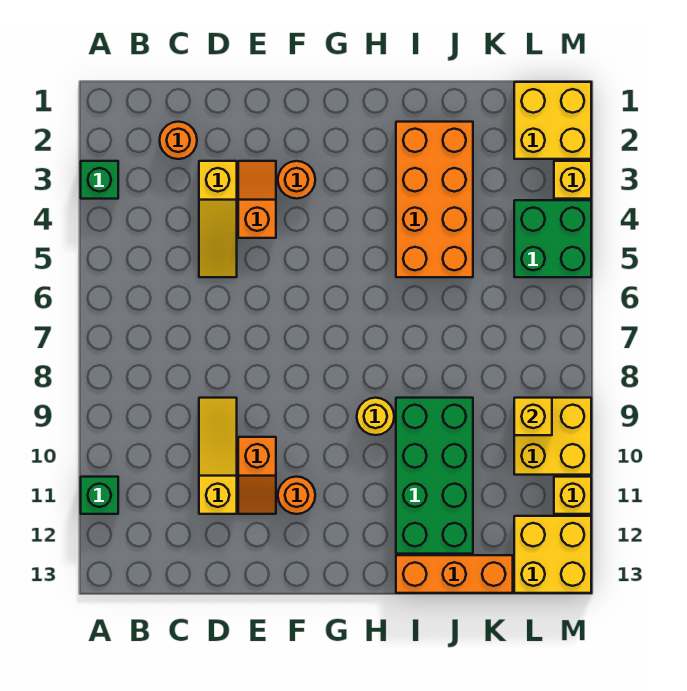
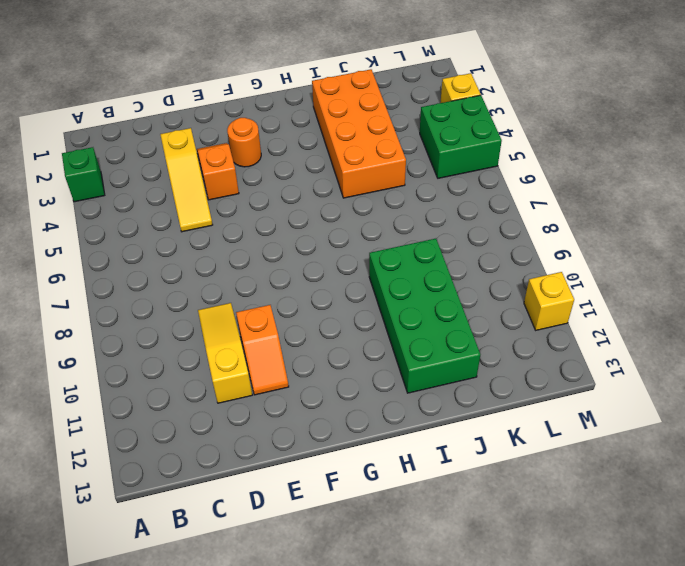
none -> green 1x1 brick [81,477,118,514]
none -> orange 1x1 round brick [160,122,197,159]
none -> orange 1x1 round brick [278,477,315,514]

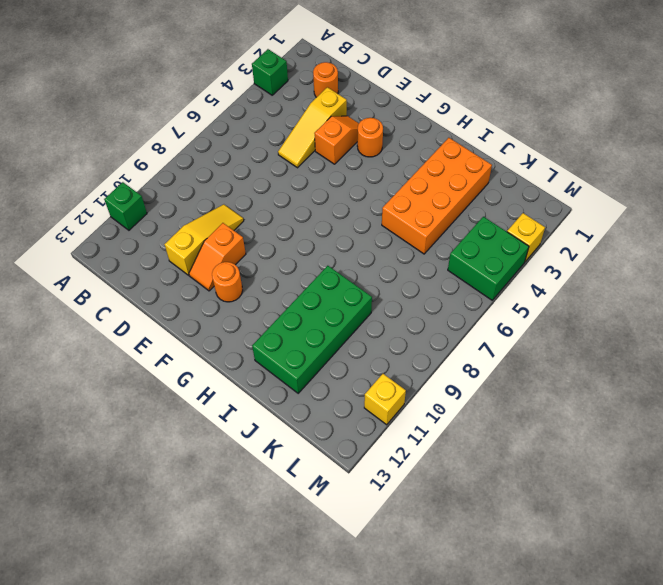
none -> yellow 1x1 round brick [357,398,394,435]
none -> orange 1x3 brick [396,555,513,593]
none -> yellow 2x2 brick [514,82,591,159]

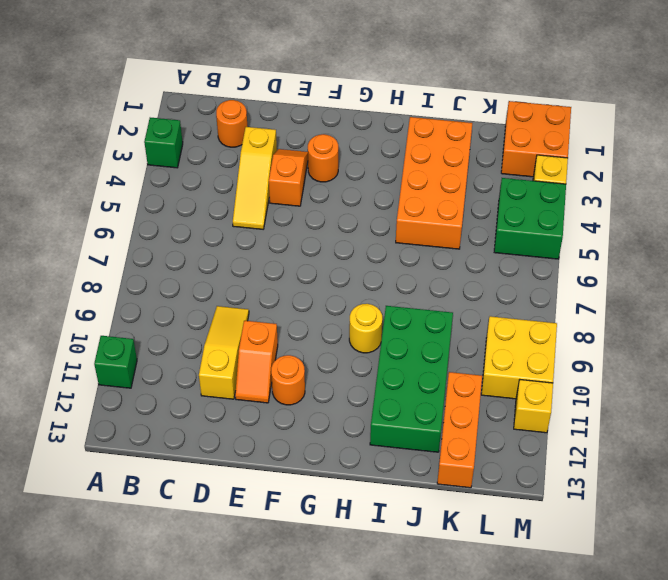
orange 1x3 brick [437,372,482,488] -> orange 1x3 brick turned to [396,555,513,593]
orange 2x2 brick [501,101,571,177] -> yellow 2x2 brick [514,82,591,159]
none -> yellow 2x2 brick [514,516,591,593]
none -> yellow 1x1 brick [514,398,552,435]

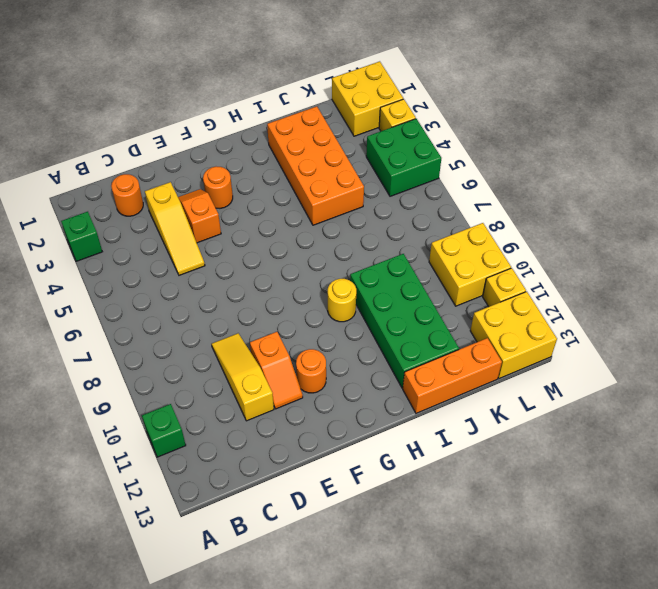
none -> yellow 1x1 brick [514,398,552,435]

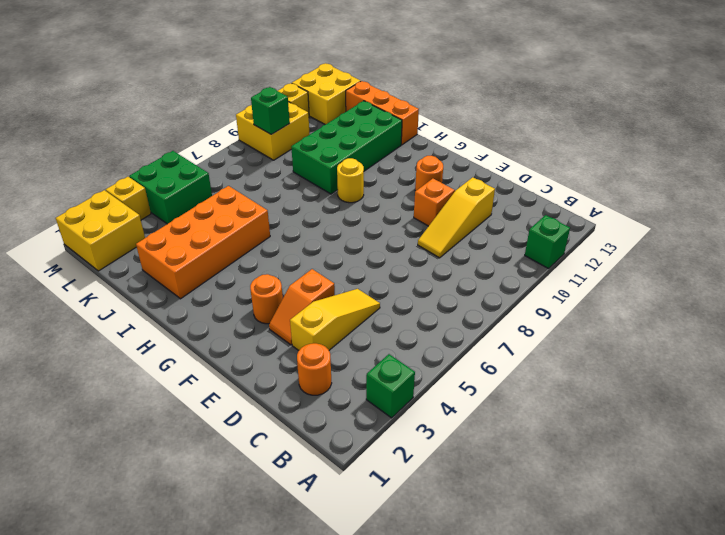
green 1x1 brick [251,87,290,134] -> yellow 1x1 brick [514,398,552,435]

